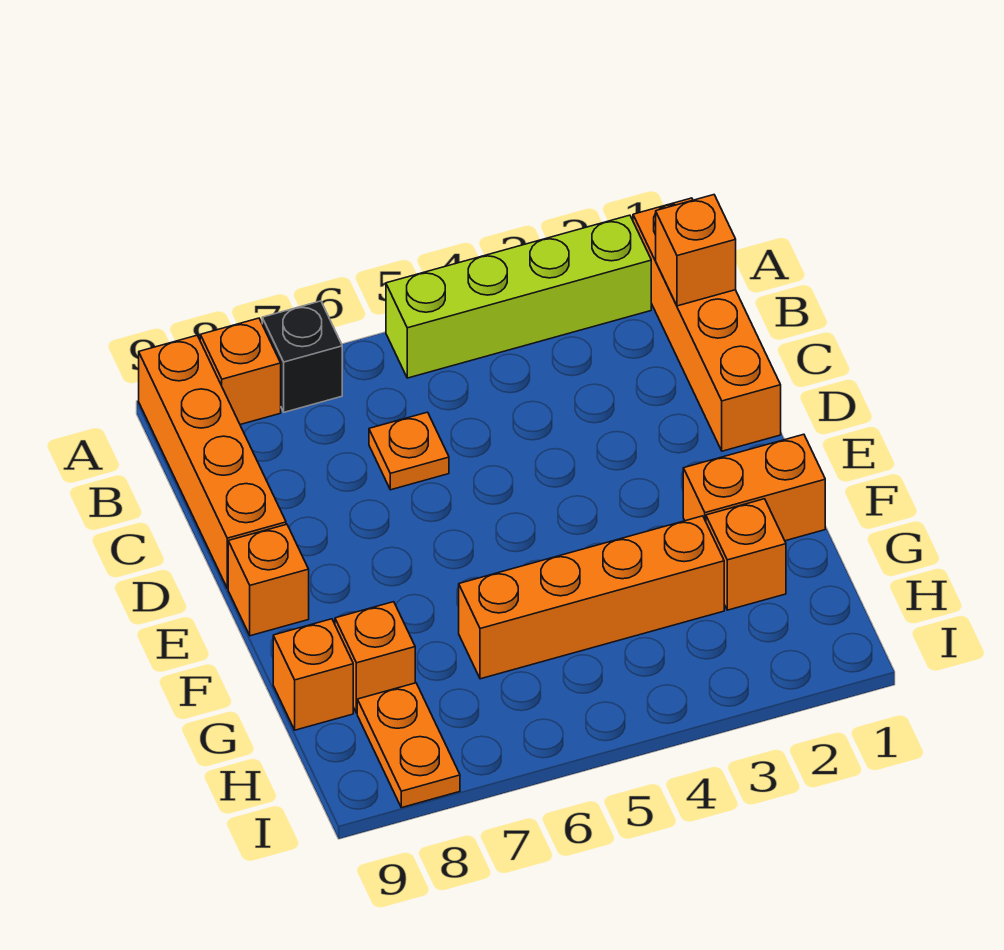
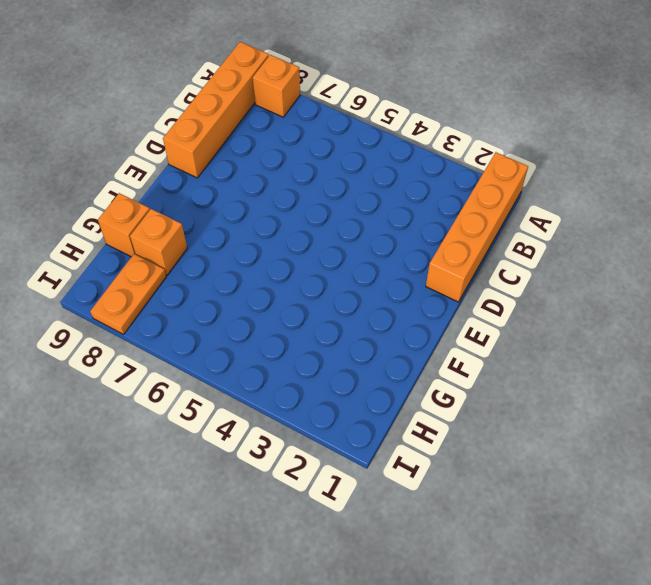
none -> lime 1x4 brick [386,215,651,378]
none -> black 1x1 brick [262,301,342,412]
none -> orange 1x1 plate [369,412,449,490]

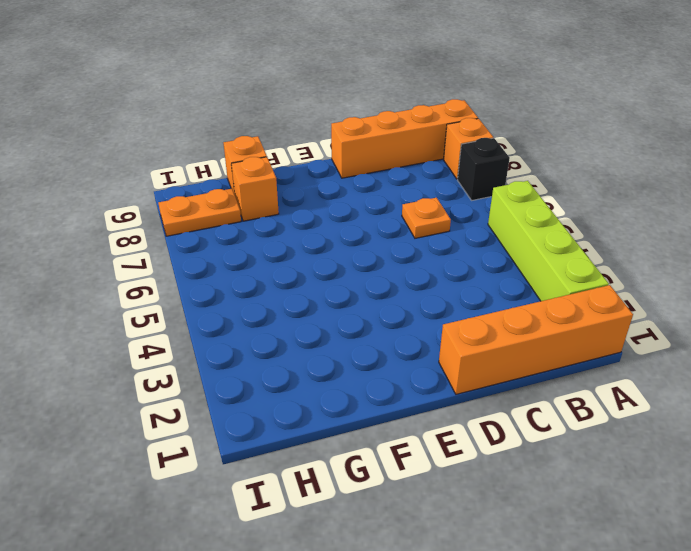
none -> orange 1x1 brick [228,524,309,636]
none -> orange 1x2 brick [683,434,825,541]
none -> orange 1x1 brick [706,499,786,610]

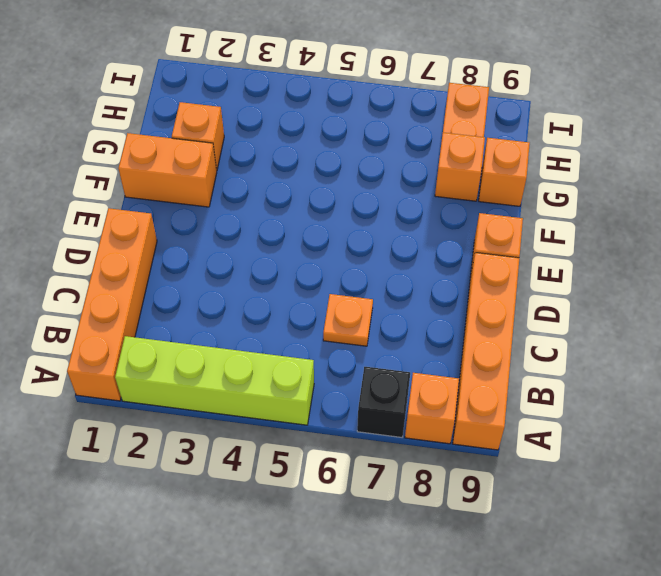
none -> orange 1x4 brick [459,516,724,679]
none -> orange 1x1 brick [656,195,736,306]

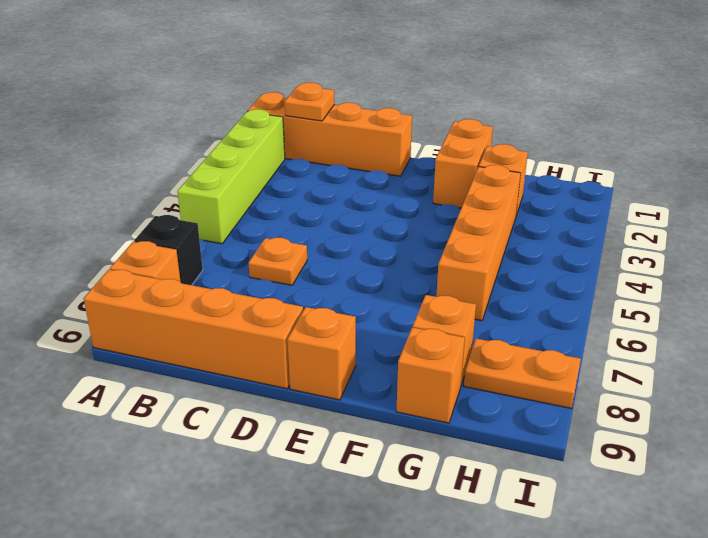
orange 1x1 plate [285,83,334,121] -> orange 1x1 brick [656,195,736,306]

